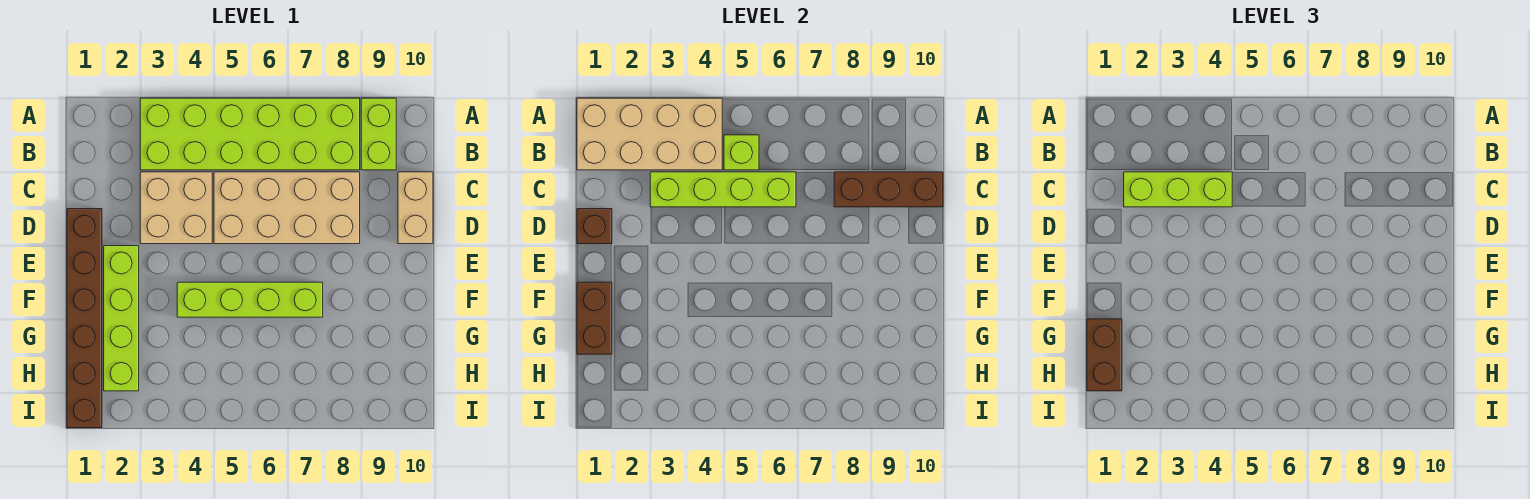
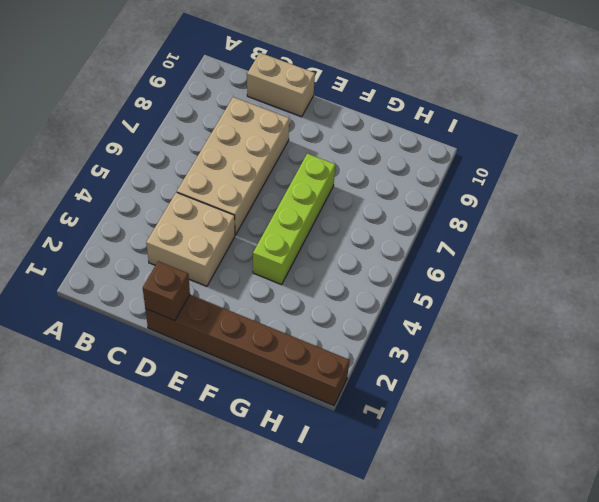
none -> lime 2x6 brick [140,98,360,170]
none -> lime 1x2 brick [361,98,396,170]
none -> lime 1x4 brick [104,246,139,391]

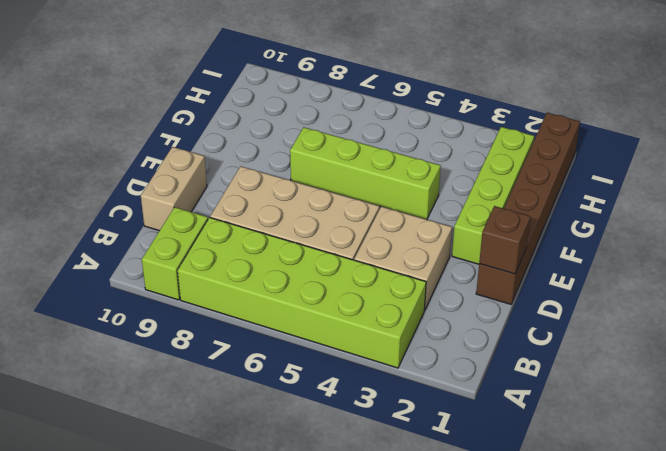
none -> tan 2x4 brick [577,98,722,170]
none -> lime 1x1 brick [724,135,759,170]
none -> lime 1x4 brick [650,172,796,207]

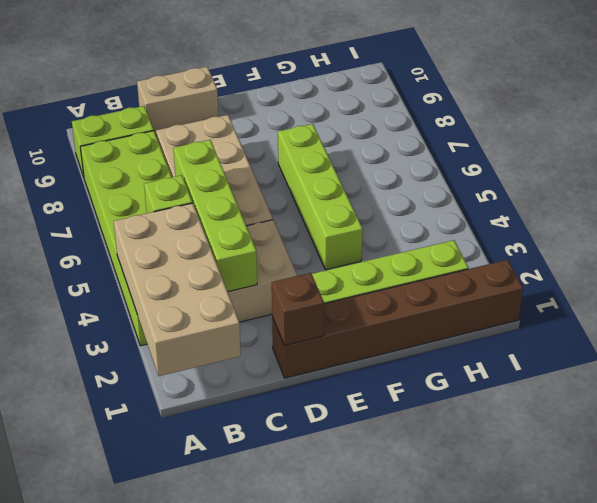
none -> brown 1x3 brick [834,172,943,207]
none -> brown 1x2 brick [577,282,612,354]
none -> lime 1x3 brick [1124,172,1232,207]

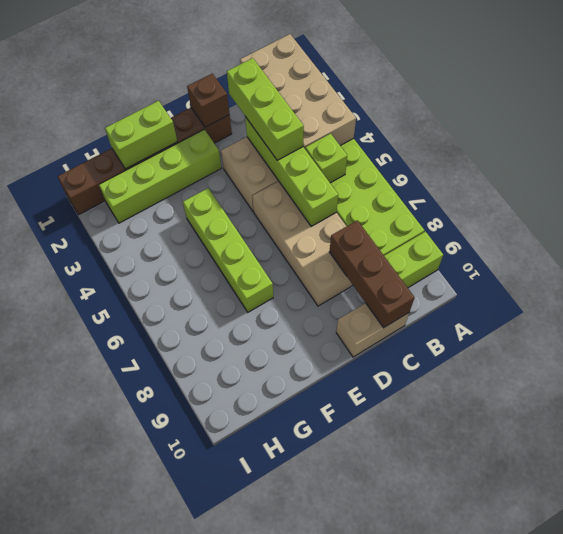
lime 1x2 brick [105,101,177,169] -> brown 1x2 brick [577,282,612,354]
none -> brown 1x2 brick [1087,319,1122,391]

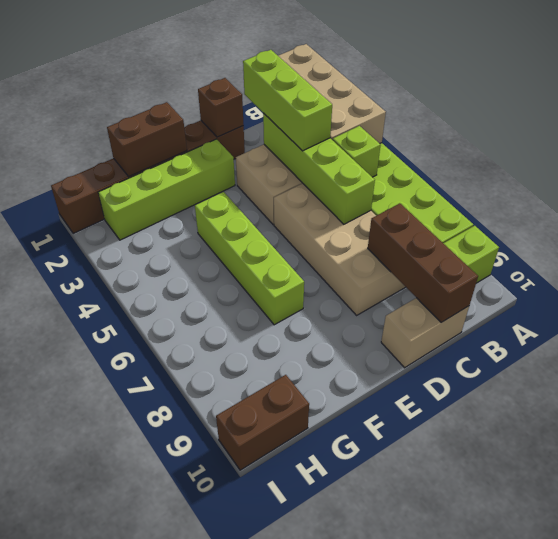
brown 1x2 brick [216,375,309,470] -> brown 1x2 brick moved to [1087,319,1122,391]

